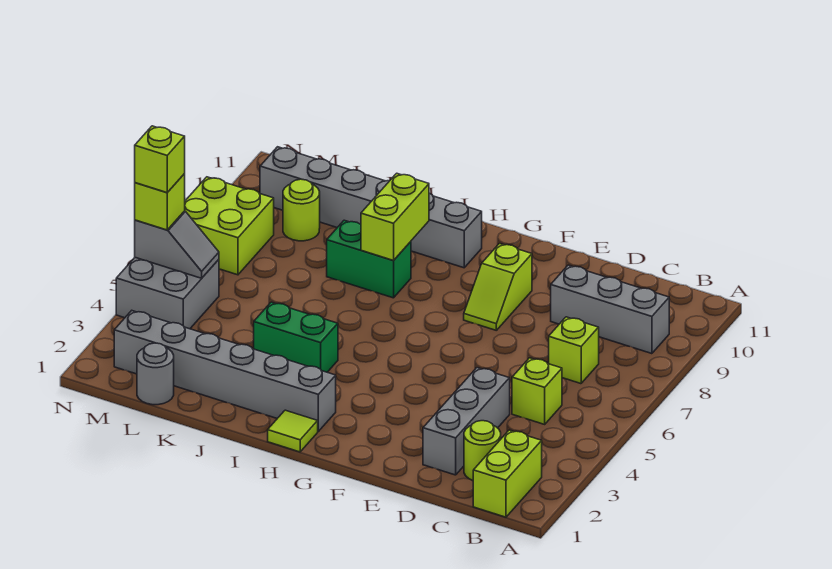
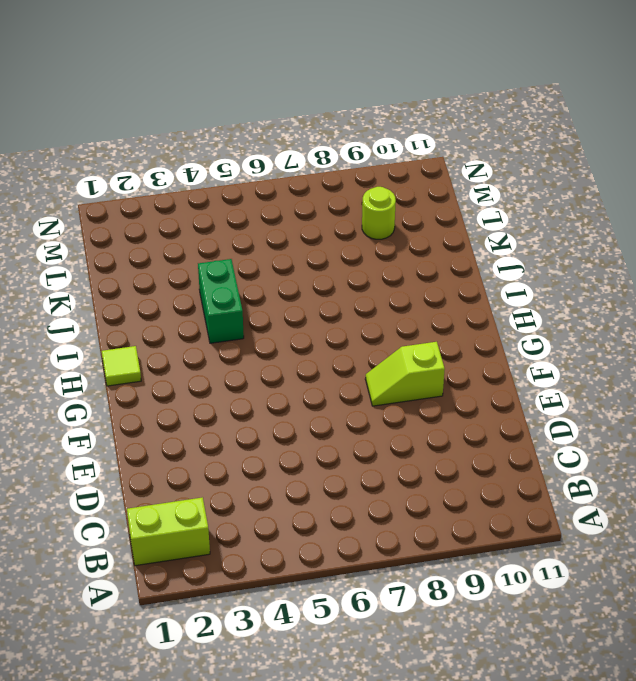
none -> grey 1x3 brick [551,265,669,354]
none -> lime 1x1 round brick [464,421,501,480]
none -> lime 1x1 brick [512,358,562,424]

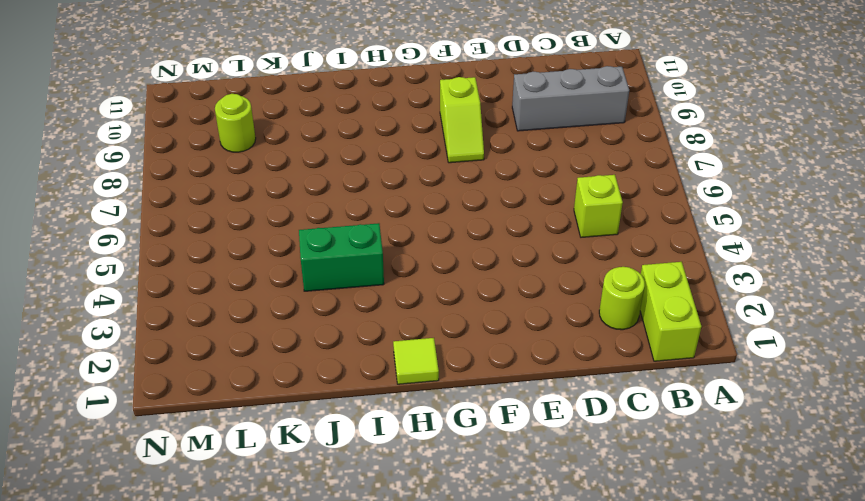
none -> lime 1x1 brick [549,317,599,384]
none -> grey 1x3 brick [423,368,510,475]
none -> grey 1x6 brick [114,311,336,431]

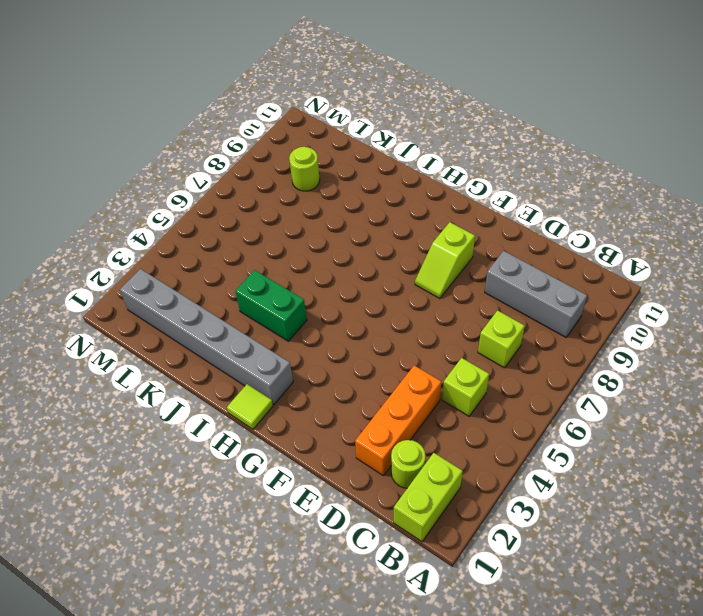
orange 1x3 brick [355,365,441,475] -> grey 1x3 brick [423,368,510,475]
none -> grey 1x6 brick [260,147,482,268]
none -> green 1x2 brick [327,220,411,298]
none -> grey 1x1 round brick [137,343,174,405]

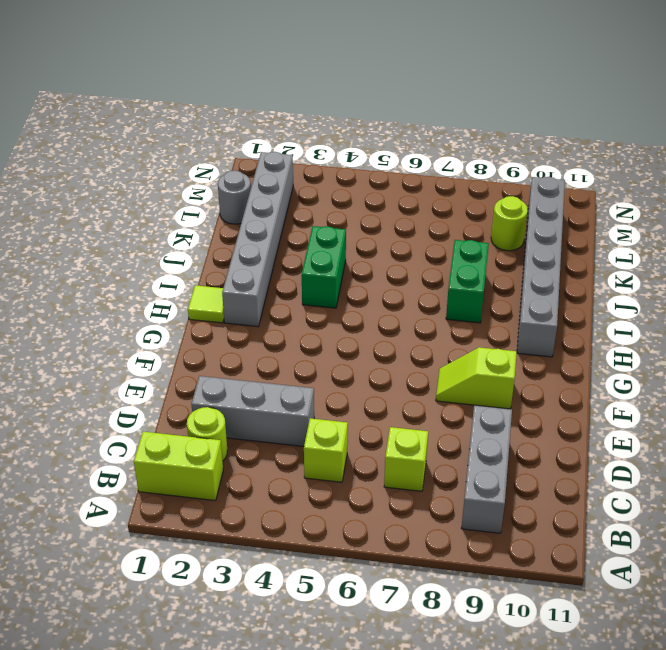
none -> grey 2x2 brick [116,258,219,329]
none -> lime 2x2 brick [185,177,274,275]
none -> lime 1x2 brick [361,173,429,260]

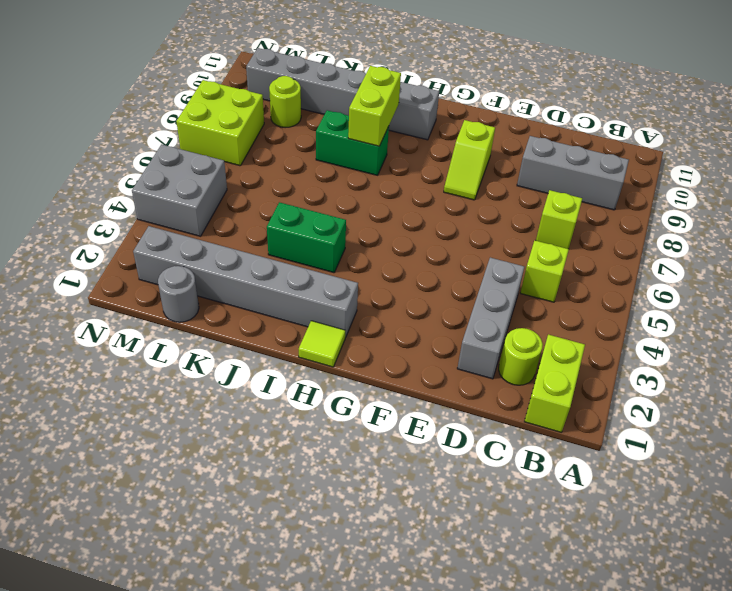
none -> grey 1x2 slope [135,211,219,278]
none -> lime 1x1 brick [135,174,185,230]
none -> lime 1x1 brick [135,126,185,192]

